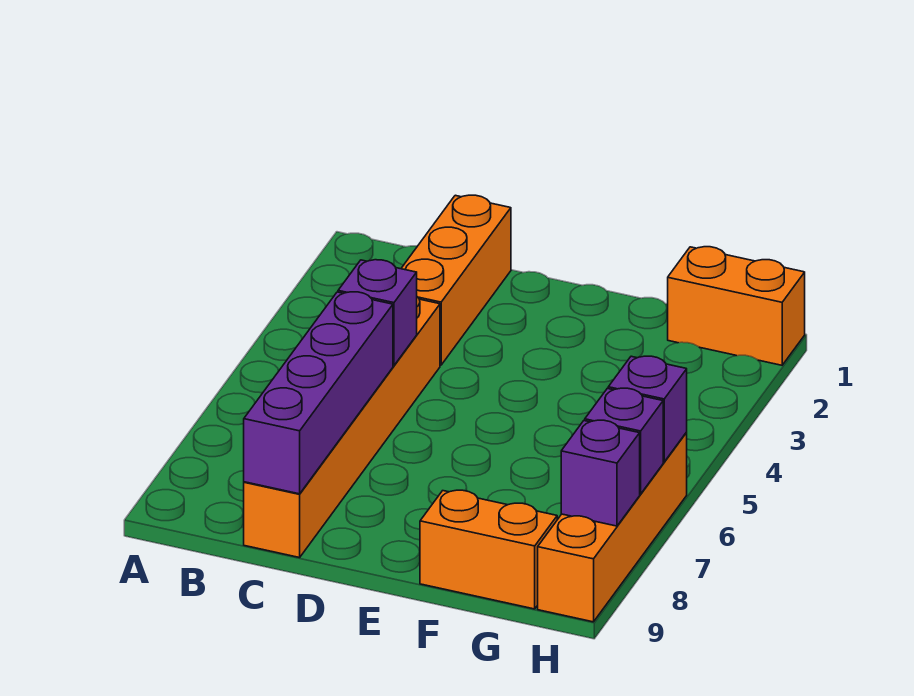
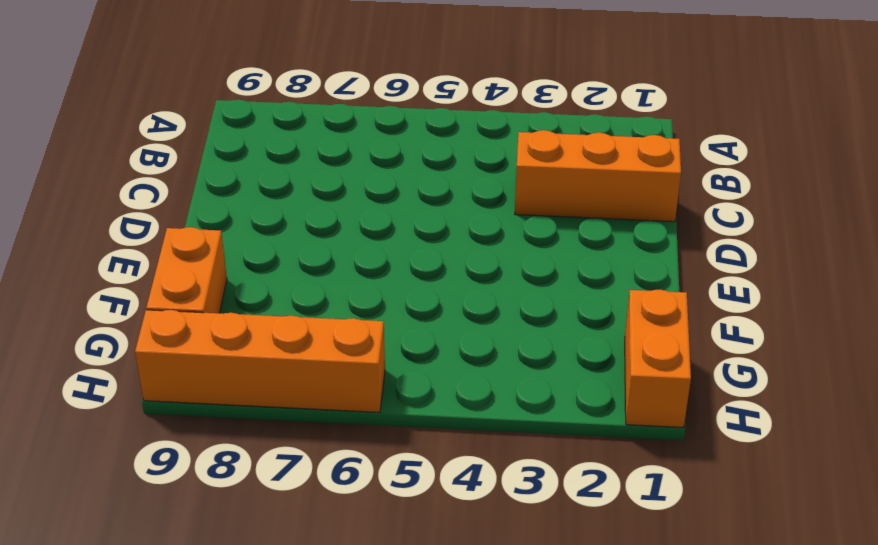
none -> orange 1x6 brick [244,297,440,558]
none -> purple 1x1 brick [338,260,417,366]

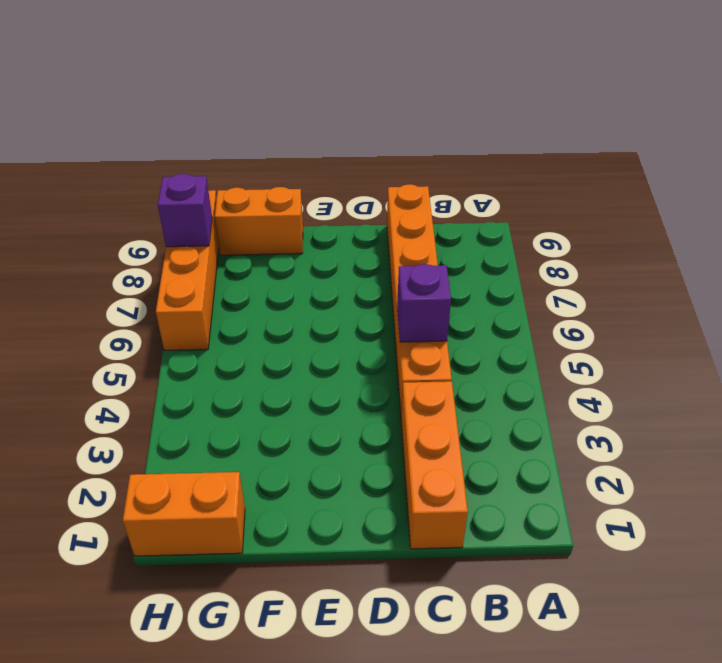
none -> purple 1x4 brick [244,292,393,494]
none -> purple 1x1 brick [608,356,687,462]

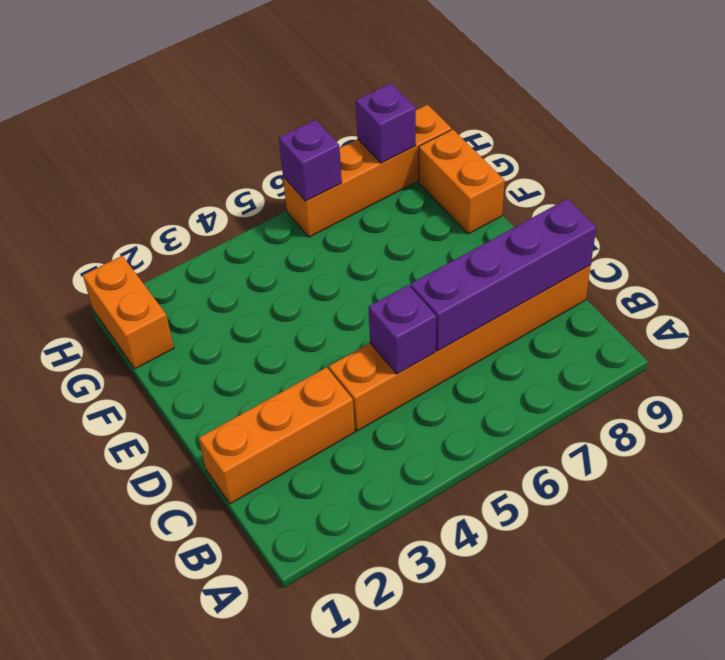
none -> purple 1x1 brick [585,388,663,494]

